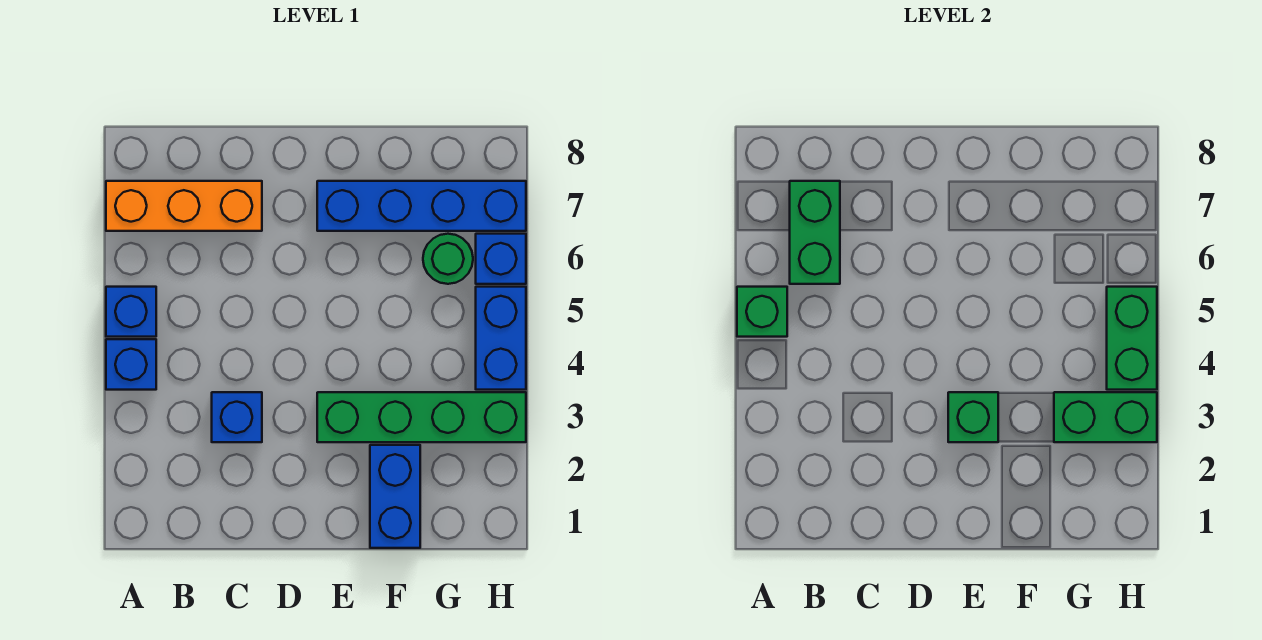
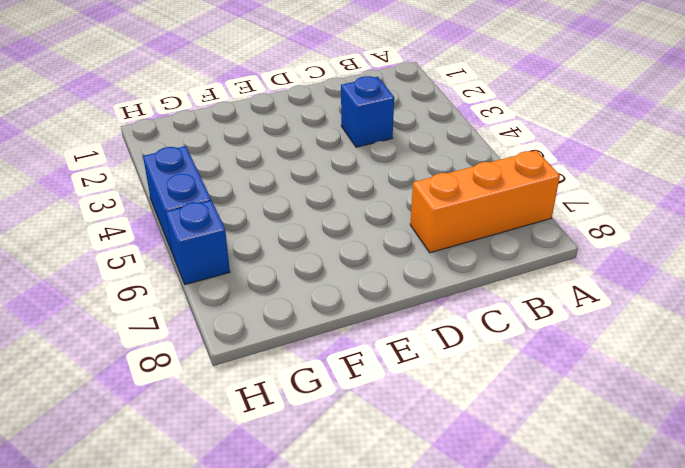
none -> blue 1x1 brick [106,339,156,390]
none -> blue 1x1 brick [106,287,156,337]
none -> green 1x4 brick [317,392,526,442]

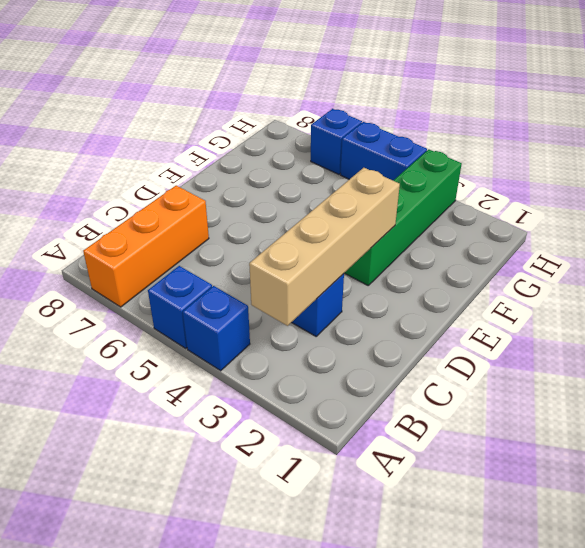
tan 1x4 brick [249,168,400,326] -> green 1x1 brick [948,392,998,442]
none -> blue 1x4 brick [317,181,526,231]
none -> blue 1x2 brick [370,445,420,548]
none -> green 1x1 round brick [423,234,473,284]

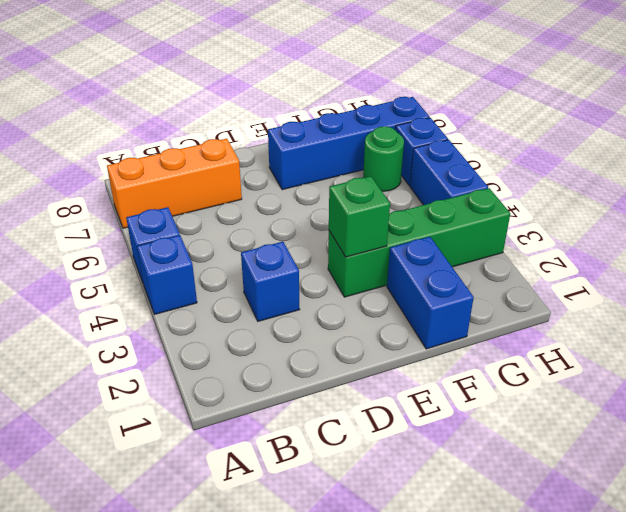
none -> green 1x1 brick [737,287,787,337]
none -> green 1x2 brick [790,181,840,284]
none -> green 1x2 brick [1054,392,1157,442]

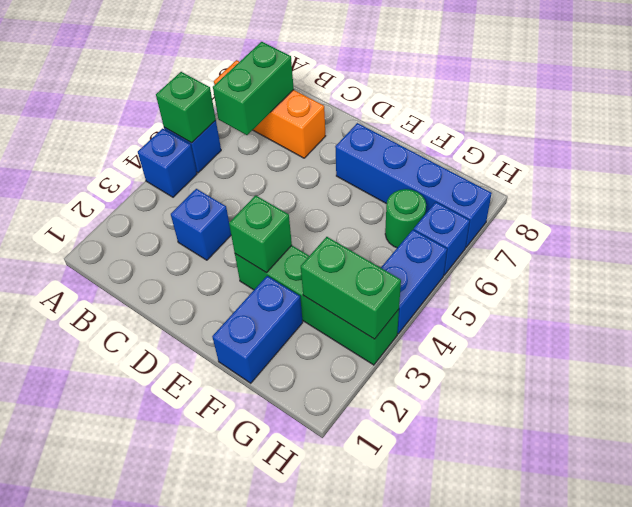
none -> green 1x2 brick [1107,287,1157,390]

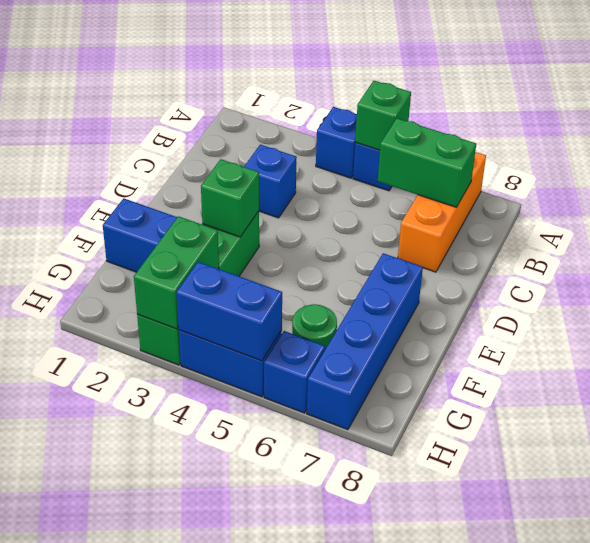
blue 1x2 brick [176,262,282,361] -> green 1x2 brick [1107,287,1157,390]

